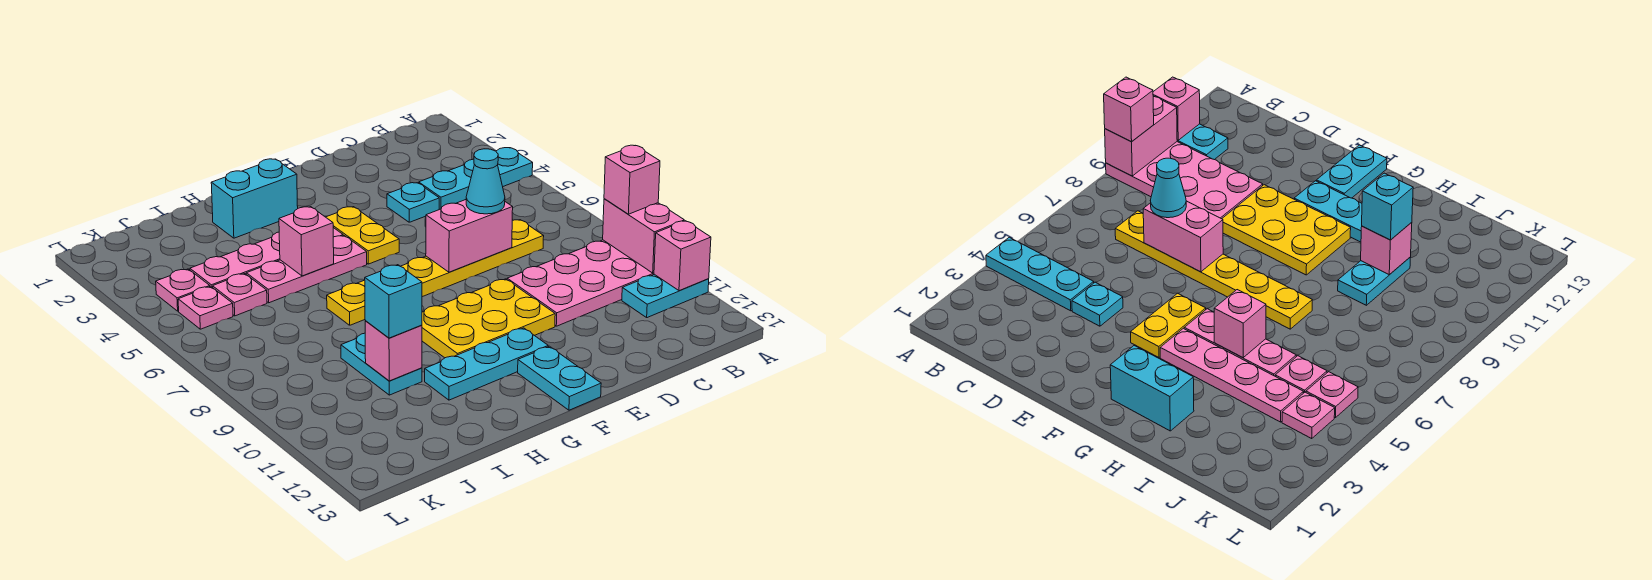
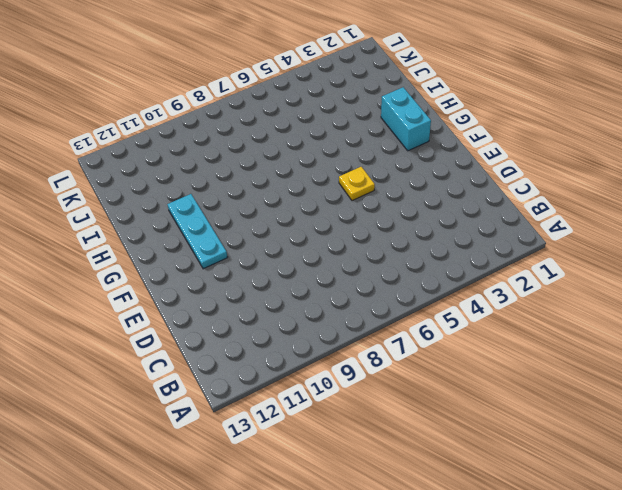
yellow 1x1 plate [339,167,375,201] -> yellow 1x2 plate [326,207,399,264]
none -> cyan 1x3 plate [419,148,533,209]
none -> pink 2x4 plate [507,240,654,326]
none -> cyan 1x2 plate [622,274,709,318]

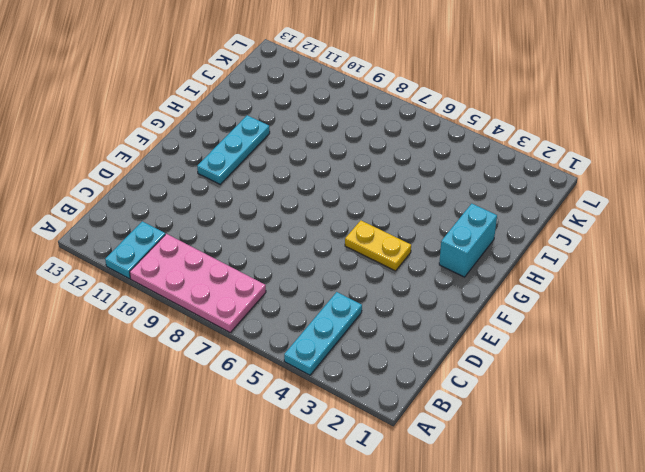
pink 2x4 plate [130,234,266,332] -> pink 2x4 plate turned to [507,240,654,326]
none -> yellow 1x6 plate [327,220,544,325]
none -> cyan 1x1 plate [387,183,439,222]
none -> yellow 2x3 plate [422,279,555,358]

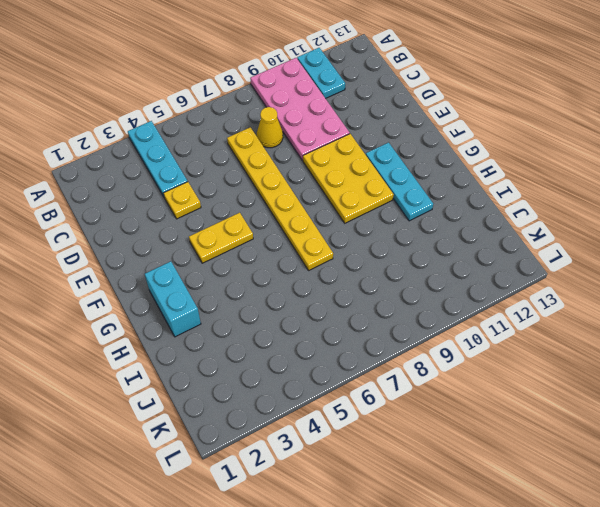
yellow 1x1 cone [257,107,283,148] -> none
yellow 1x1 plate [164,182,201,219] -> cyan 1x1 plate [387,183,439,222]
none -> cyan 1x2 plate [518,346,601,410]
none -> pink 1x4 plate [190,228,343,288]
none -> pink 1x3 plate [246,236,367,303]

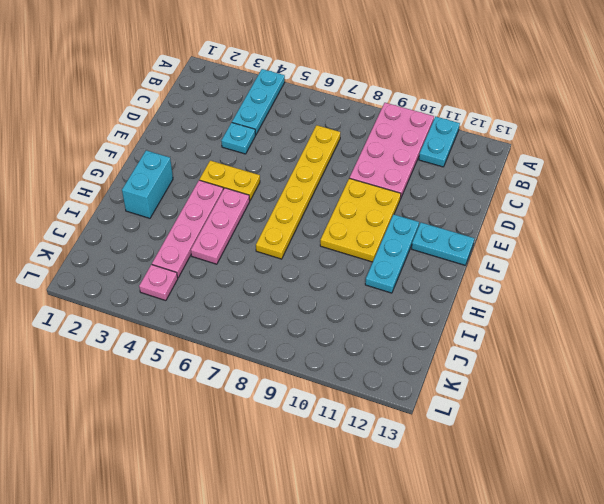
none -> cyan 1x2 plate [341,333,422,395]
none -> pink 1x1 plate [213,274,267,316]
none -> pink 1x1 plate [178,286,233,329]

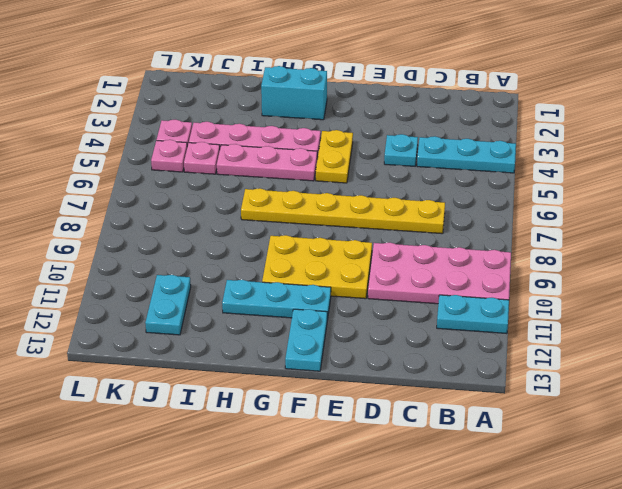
cyan 1x2 plate [145,275,191,335] -> cyan 1x2 plate moved to [341,333,422,395]
none -> pink 1x2 brick [603,199,684,273]
none -> pink 1x1 brick [654,221,711,291]
none -> pink 1x2 brick [426,200,513,272]

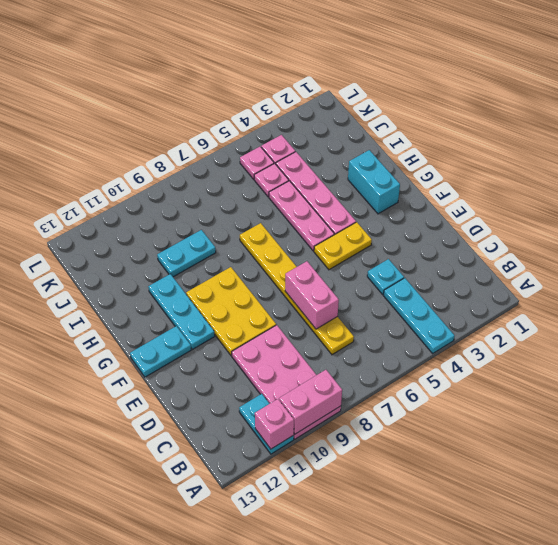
none -> pink 1x1 brick [279,207,334,276]
none -> pink 1x1 brick [365,321,422,381]
none -> pink 1x1 brick [604,145,660,214]

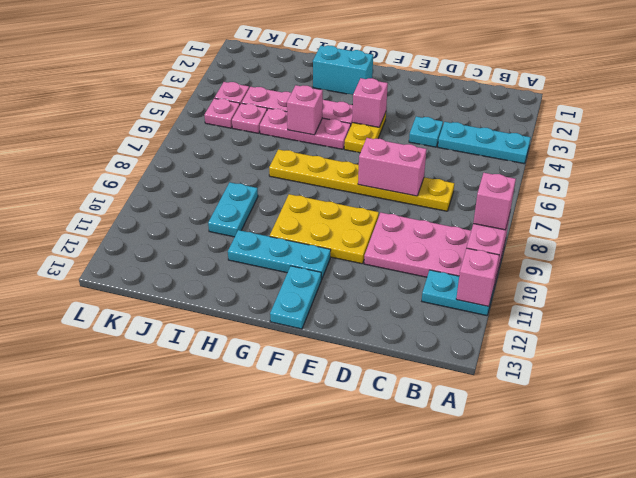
pink 1x1 brick [352,78,388,127] -> pink 1x1 brick moved to [365,321,422,381]
none -> cyan 1x1 cone [466,149,505,214]
none -> cyan 1x1 brick [365,265,422,338]

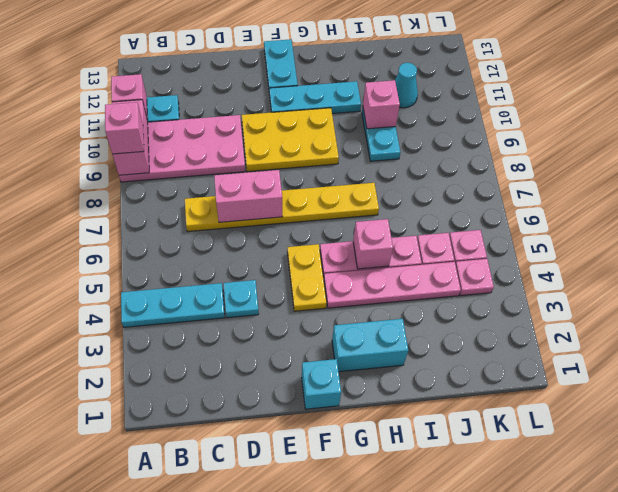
cyan 1x1 brick [302,359,341,409] -> cyan 1x1 brick moved to [365,265,422,338]
cyan 1x1 cone [395,63,418,108] -> cyan 1x1 cone moved to [466,149,505,214]

